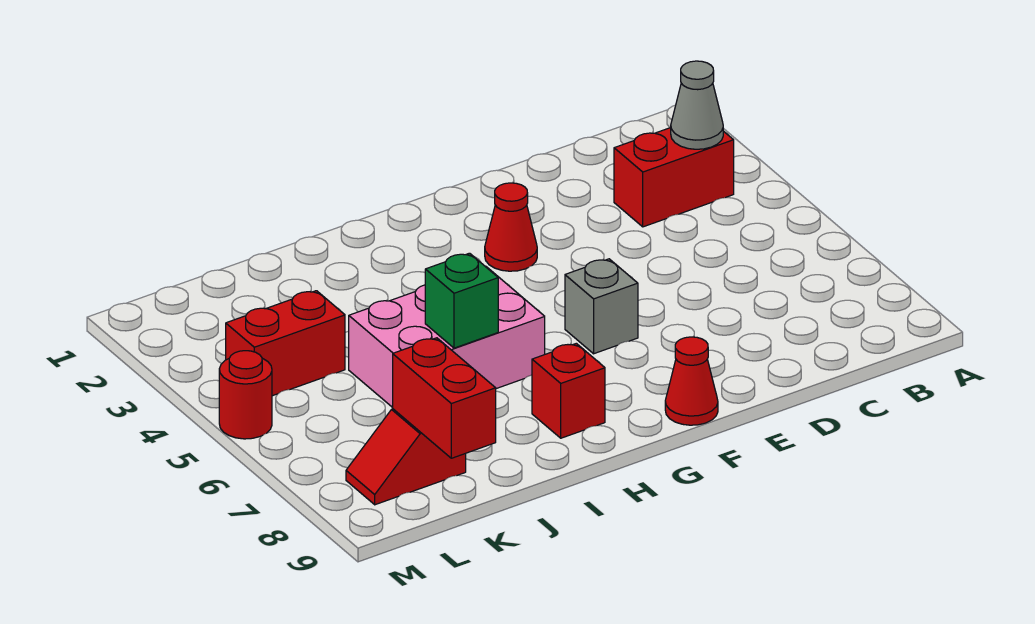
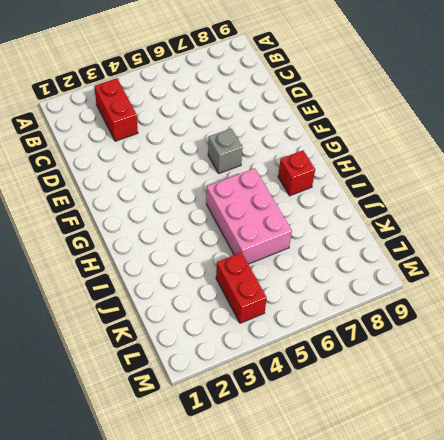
none -> red 1x1 cone [485,183,537,271]
none -> red 1x1 cone [665,337,718,425]
none -> red 1x2 slope [346,409,466,505]

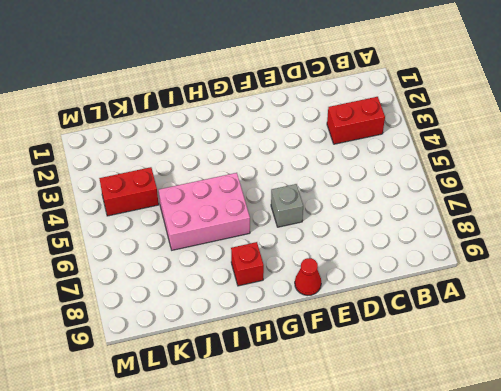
none -> red 1x1 cone [485,183,537,271]
none -> red 1x2 slope [346,409,466,505]
none -> red 1x1 round brick [219,351,272,439]

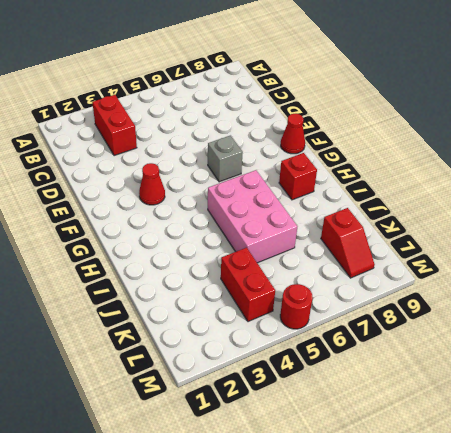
none -> grey 1x1 cone [671,61,723,149]
none -> green 1x1 brick [425,253,498,348]
none -> red 1x2 brick [393,338,496,458]

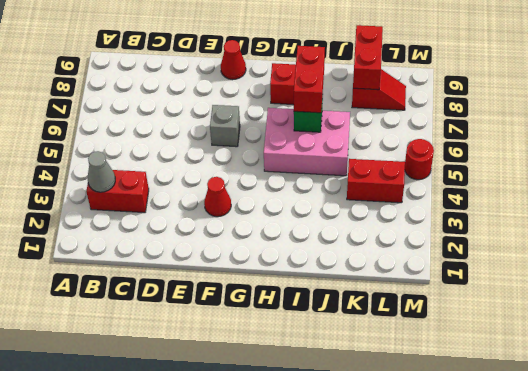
red 1x2 brick [294,46,325,113] -> none

